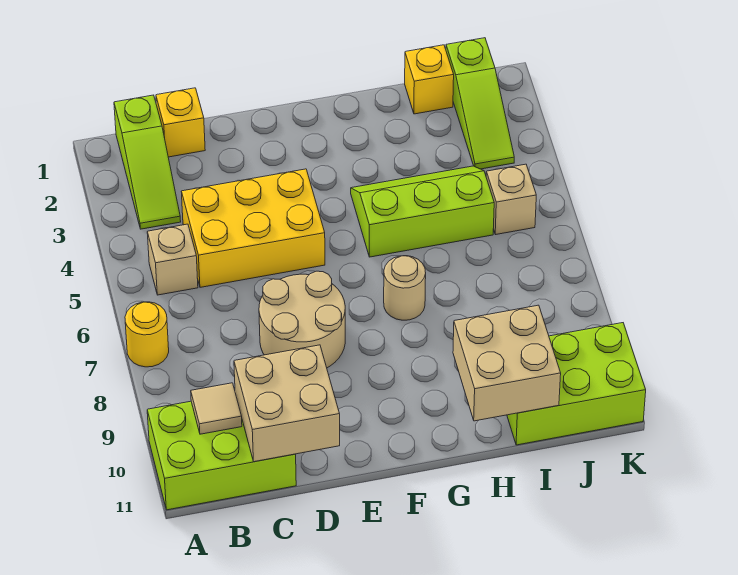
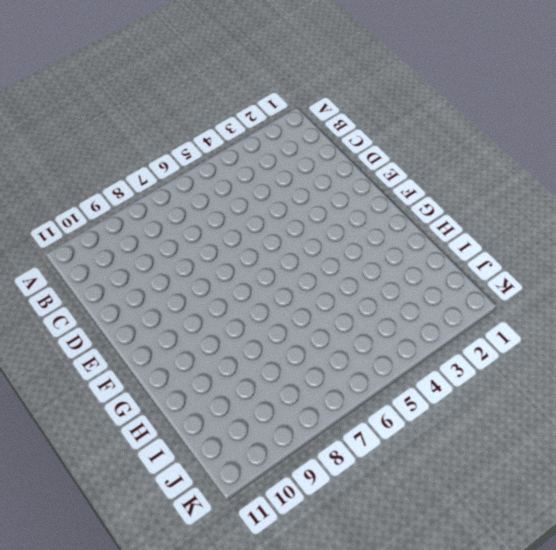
none -> yellow 1x1 round brick [125,302,169,367]
none -> lime 2x3 brick [147,401,296,510]
none -> lime 1x3 slope [114,95,181,229]

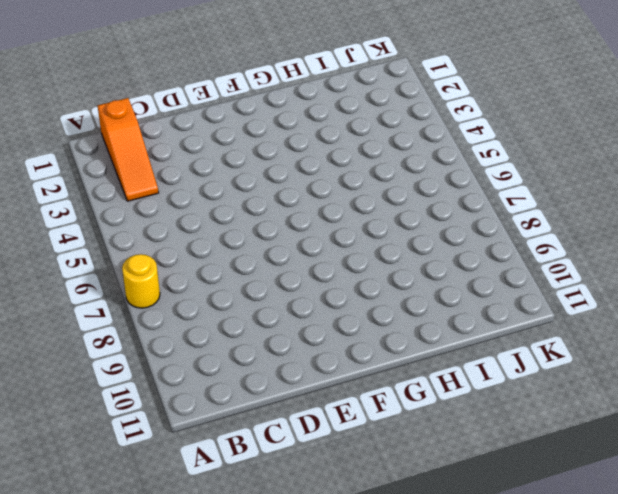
orange 1x3 slope [98,98,159,201] -> lime 1x3 slope [114,95,181,229]
none -> lime 2x3 brick [147,401,296,510]
none -> tan 1x1 brick [147,224,198,295]
none -> yellow 1x1 brick [156,88,205,157]

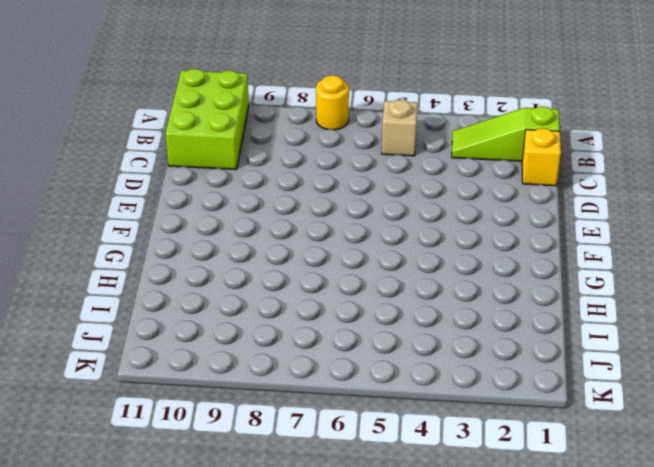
none -> yellow 2x3 brick [181,169,325,287]
none -> tan 2x2 round brick [259,271,345,368]
none -> lime 2x3 slope [351,166,494,257]

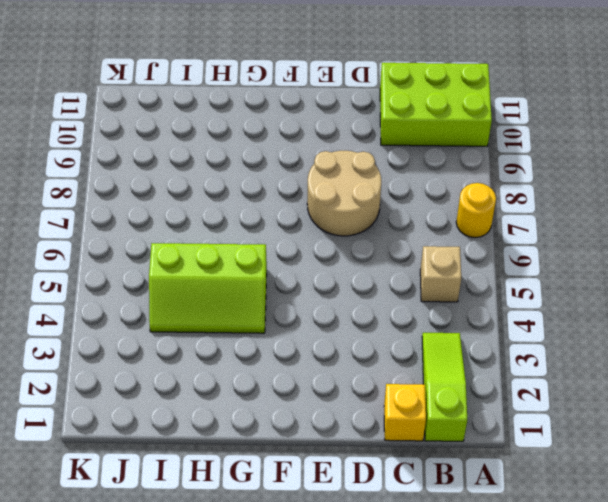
none -> yellow 2x3 brick [181,169,325,287]
none -> tan 1x1 round brick [384,256,426,320]
none -> yellow 1x1 brick [405,45,454,114]

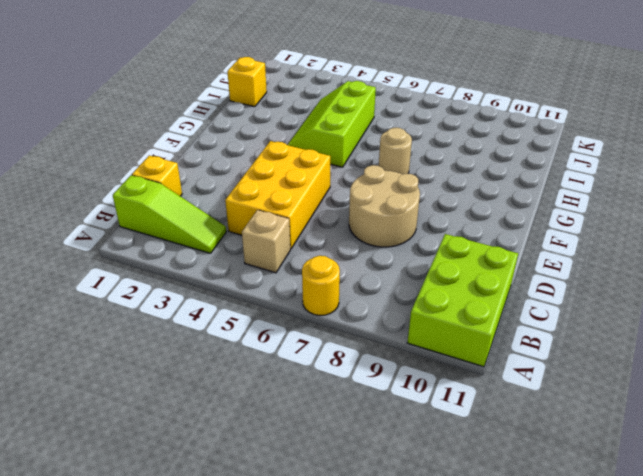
none -> lime 2x3 brick [507,323,646,445]
none -> lime 1x3 slope [446,38,514,169]
none -> tan 1x1 brick [486,164,536,235]

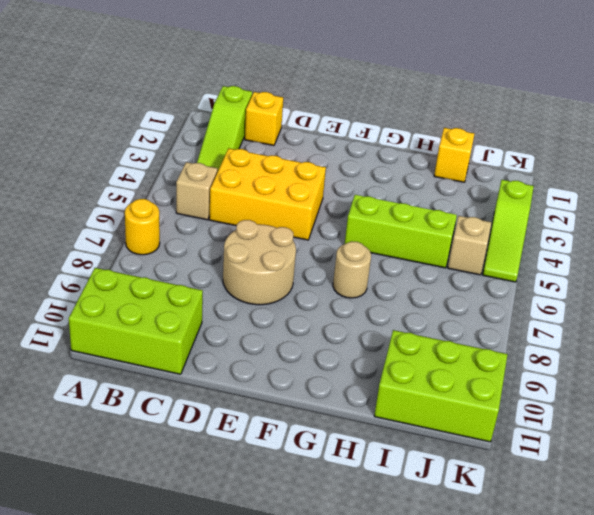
lime 1x3 slope [483,180,534,282] -> lime 1x3 slope moved to [446,38,514,169]
none -> tan 1x1 tile [191,383,242,434]
none -> tan 2x2 brick [234,345,340,462]
none -> tan 2x2 brick [453,305,561,421]

